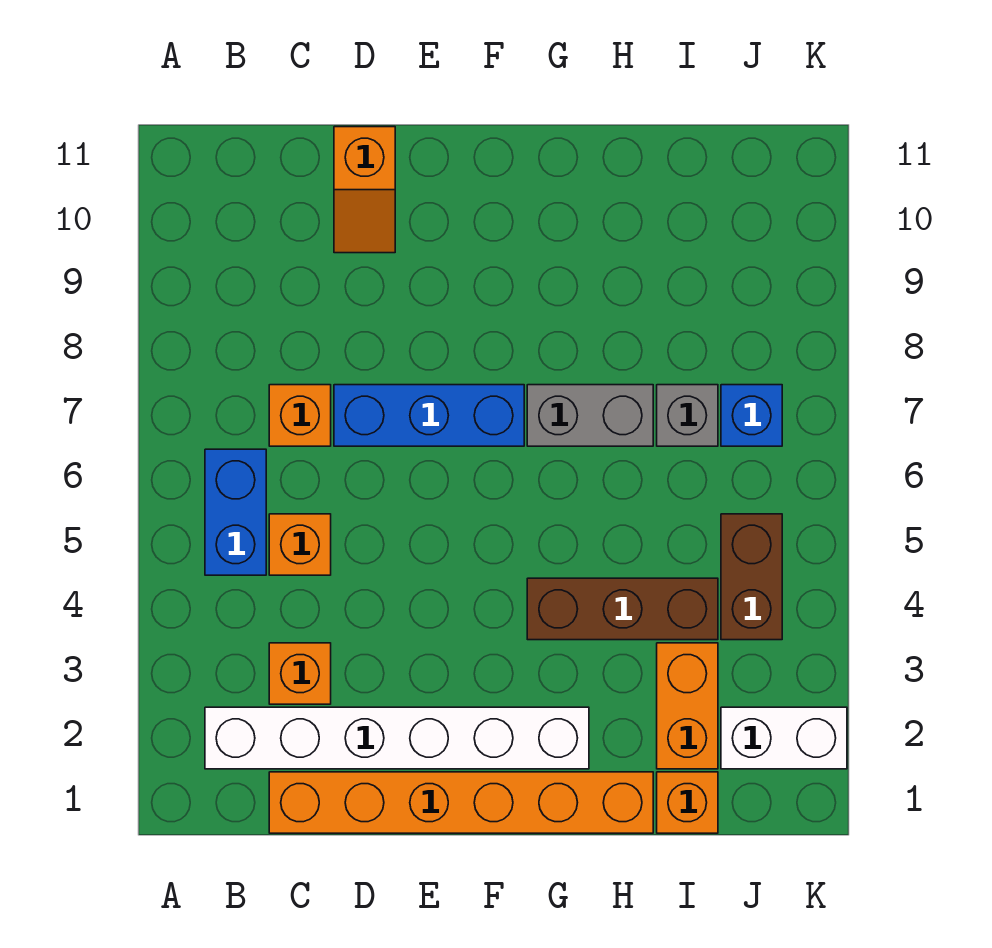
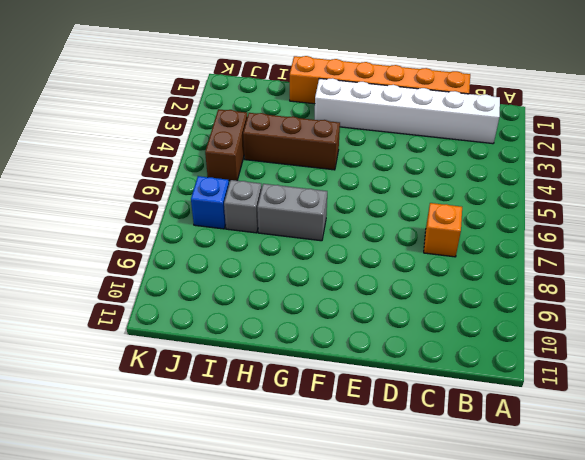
none -> blue 1x2 brick [205,449,266,575]
none -> orange 1x1 brick [269,643,331,704]
none -> orange 1x1 brick [269,514,331,575]

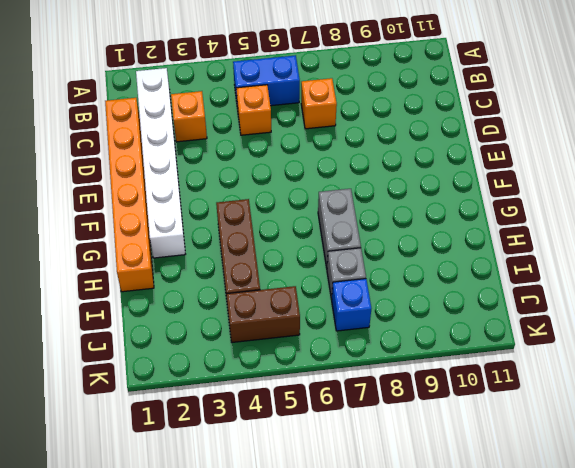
none -> blue 1x3 brick [334,385,524,446]
none -> orange 1x2 slope [334,127,395,253]
none -> orange 1x1 brick [657,772,718,833]

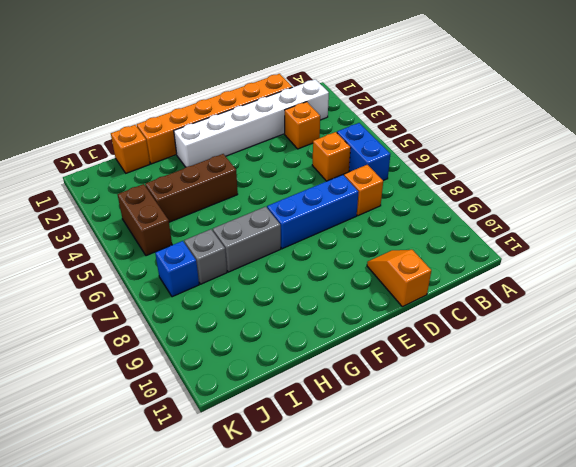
none -> orange 1x2 brick [657,643,718,769]
none -> white 1x2 brick [721,707,847,769]

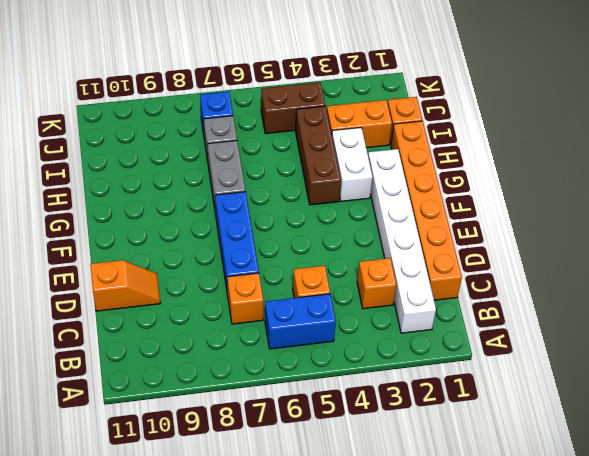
white 1x2 brick [332,128,372,201] -> white 1x2 brick moved to [721,707,847,769]

